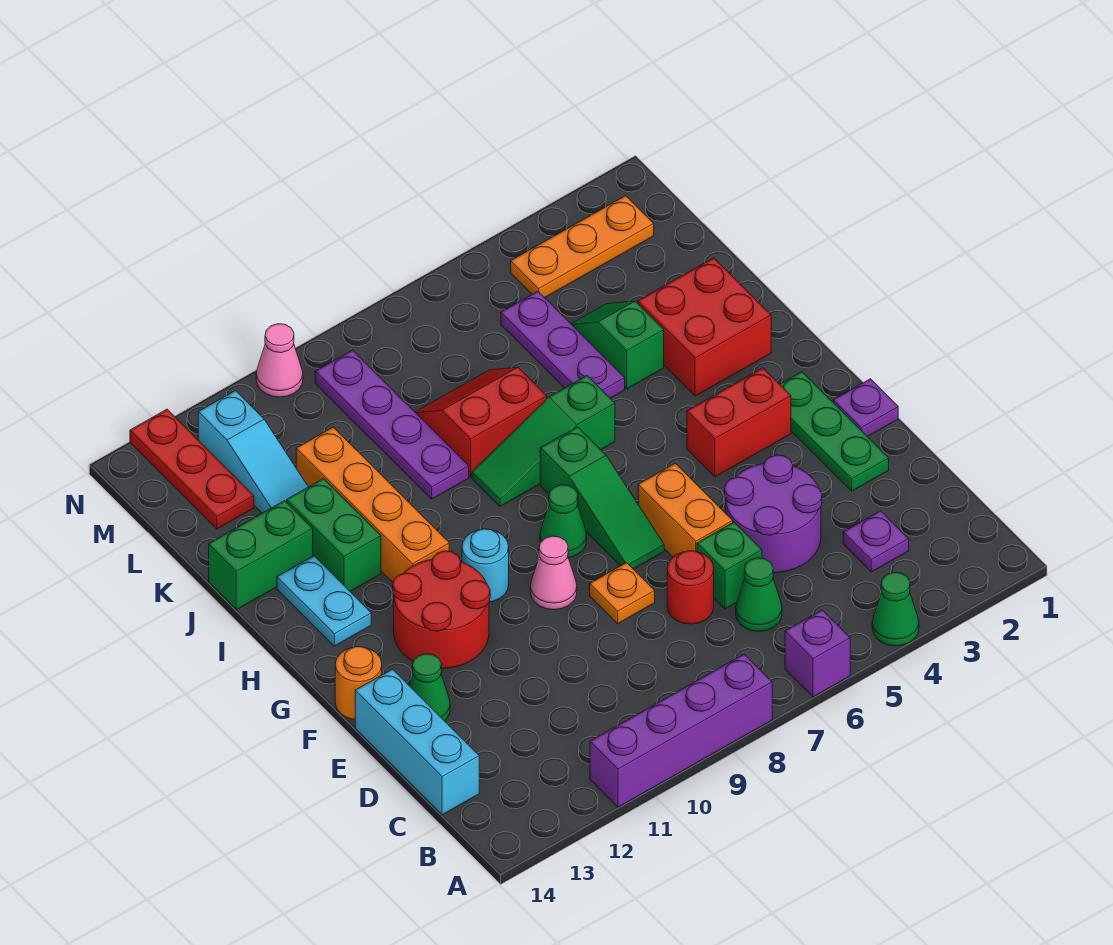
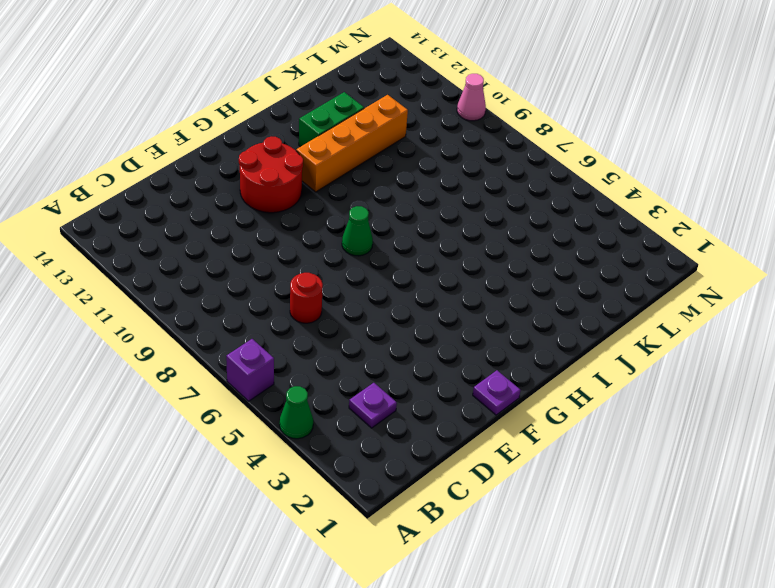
none -> purple 1x4 brick [590,654,772,807]
none -> green 1x1 cone [736,558,782,631]
none -> cyan 1x3 brick [355,669,479,815]
none -> purple 2x2 round brick [725,455,822,573]

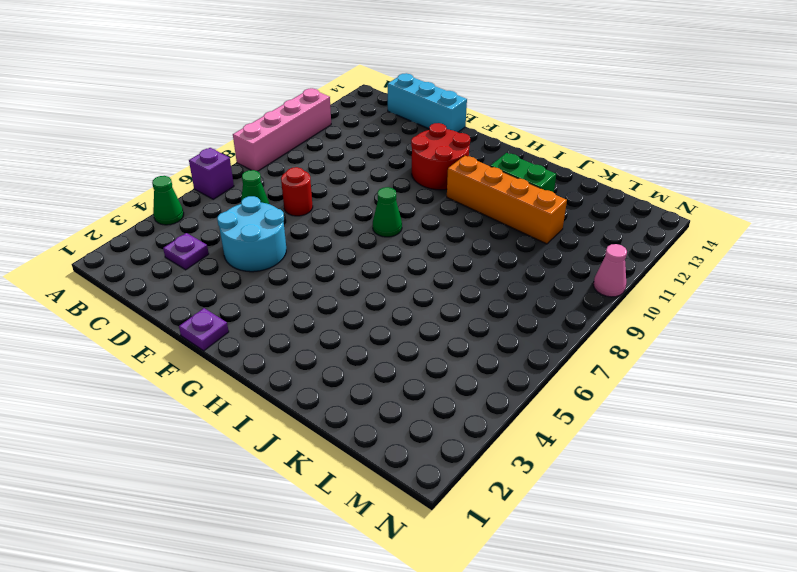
pink 1x4 brick [233,88,331,171] -> purple 1x4 brick [590,654,772,807]
cyan 2x2 round brick [217,196,286,272] -> purple 2x2 round brick [725,455,822,573]
none -> green 1x1 brick [697,522,762,609]
none -> green 1x3 plate [780,372,889,491]
none -> orange 1x2 brick [638,463,733,557]
none -> orange 1x1 plate [590,563,655,624]

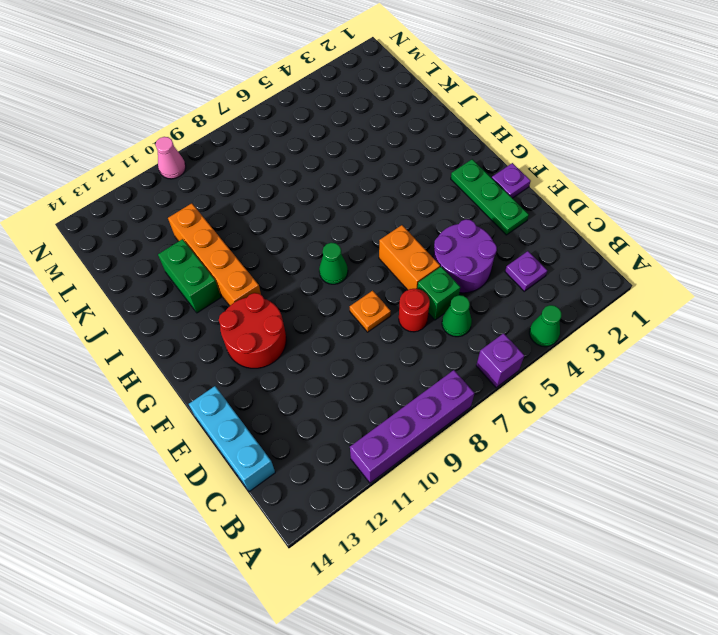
none -> green 1x1 cone [409,654,450,721]
none -> green 1x3 slope [540,427,664,569]
none -> pink 1x1 cone [530,536,577,610]
none -> orange 1x1 round brick [335,647,382,720]

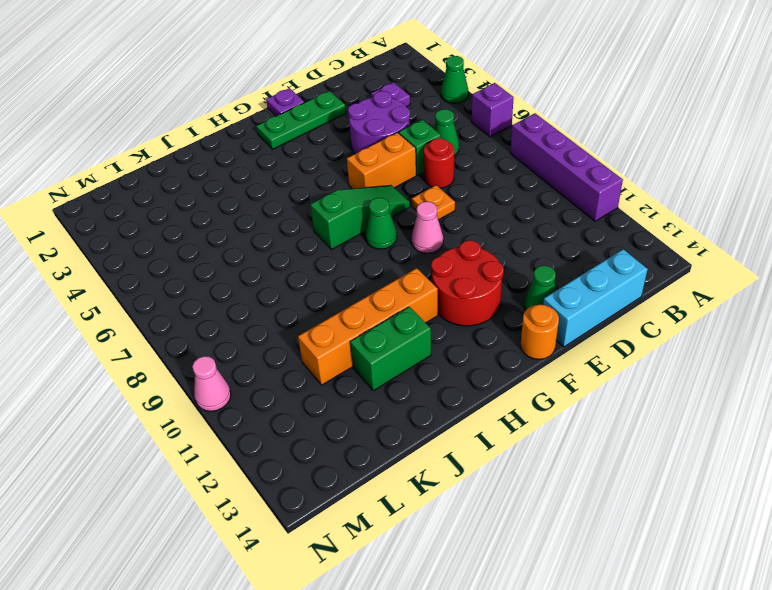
none -> red 1x2 brick [687,368,791,477]
none -> cyan 1x1 round brick [462,529,509,602]
none -> cyan 1x2 plate [277,556,371,646]
none -> red 2x2 brick [638,258,771,396]

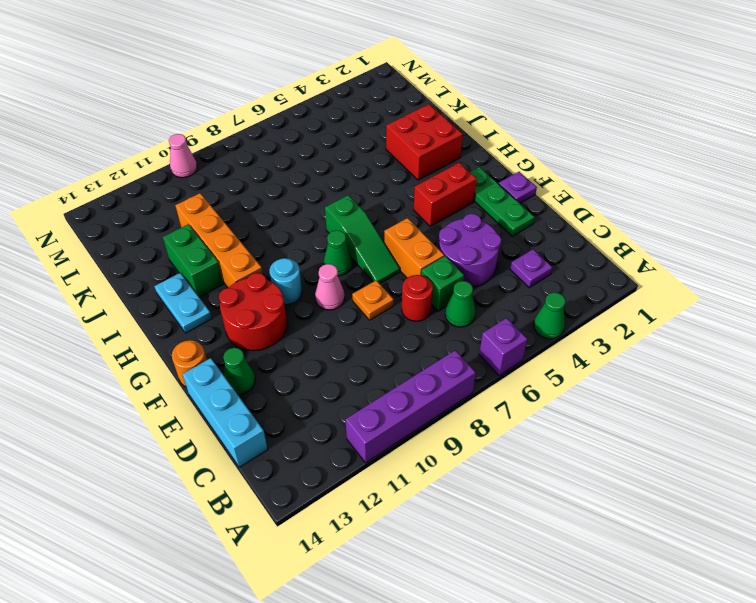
none -> green 1x3 slope [472,376,615,506]
none -> green 1x2 slope [572,301,664,389]
none -> purple 1x3 plate [501,291,625,398]
none -> red 2x2 slope [415,367,547,477]

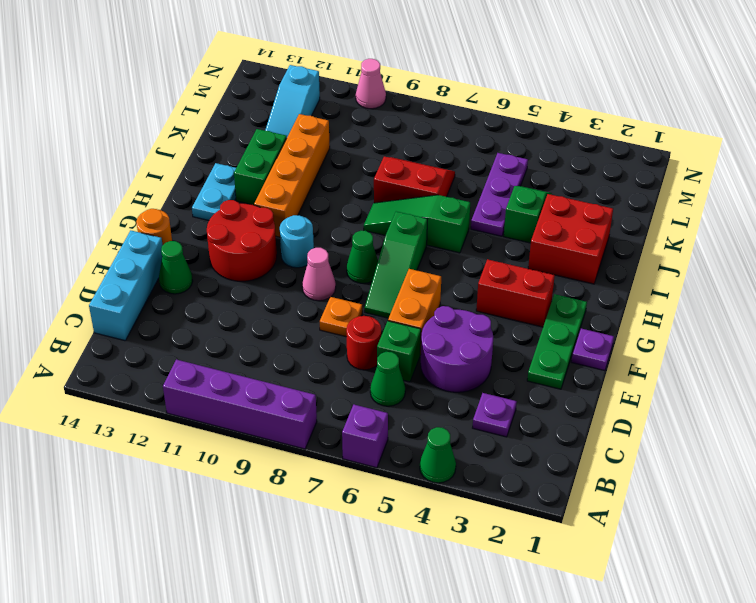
none -> purple 1x4 plate [315,350,469,499]
none -> green 1x2 brick [209,501,313,610]
none -> red 1x3 plate [130,409,254,529]
none -> orange 1x3 plate [511,196,654,298]

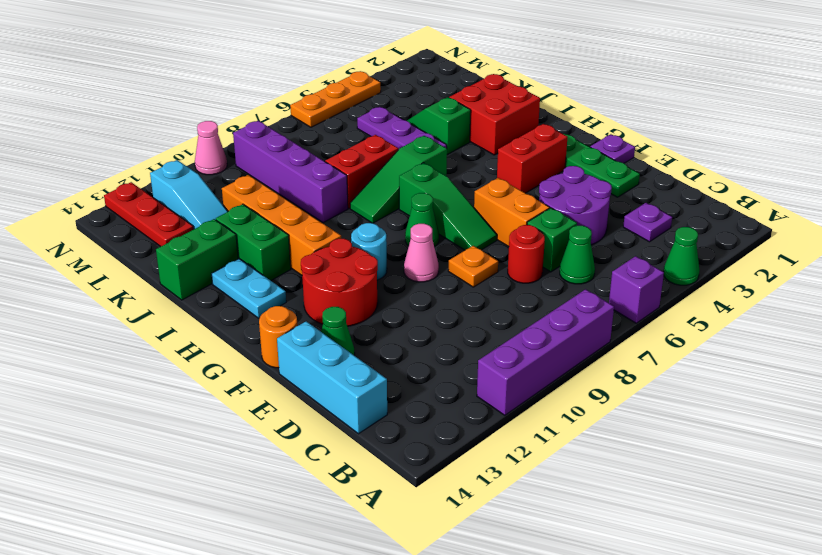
purple 1x4 brick [233,121,348,223] -> purple 1x4 plate [315,350,469,499]
orange 1x3 plate [290,71,381,127] -> orange 1x3 plate moved to [511,196,654,298]

